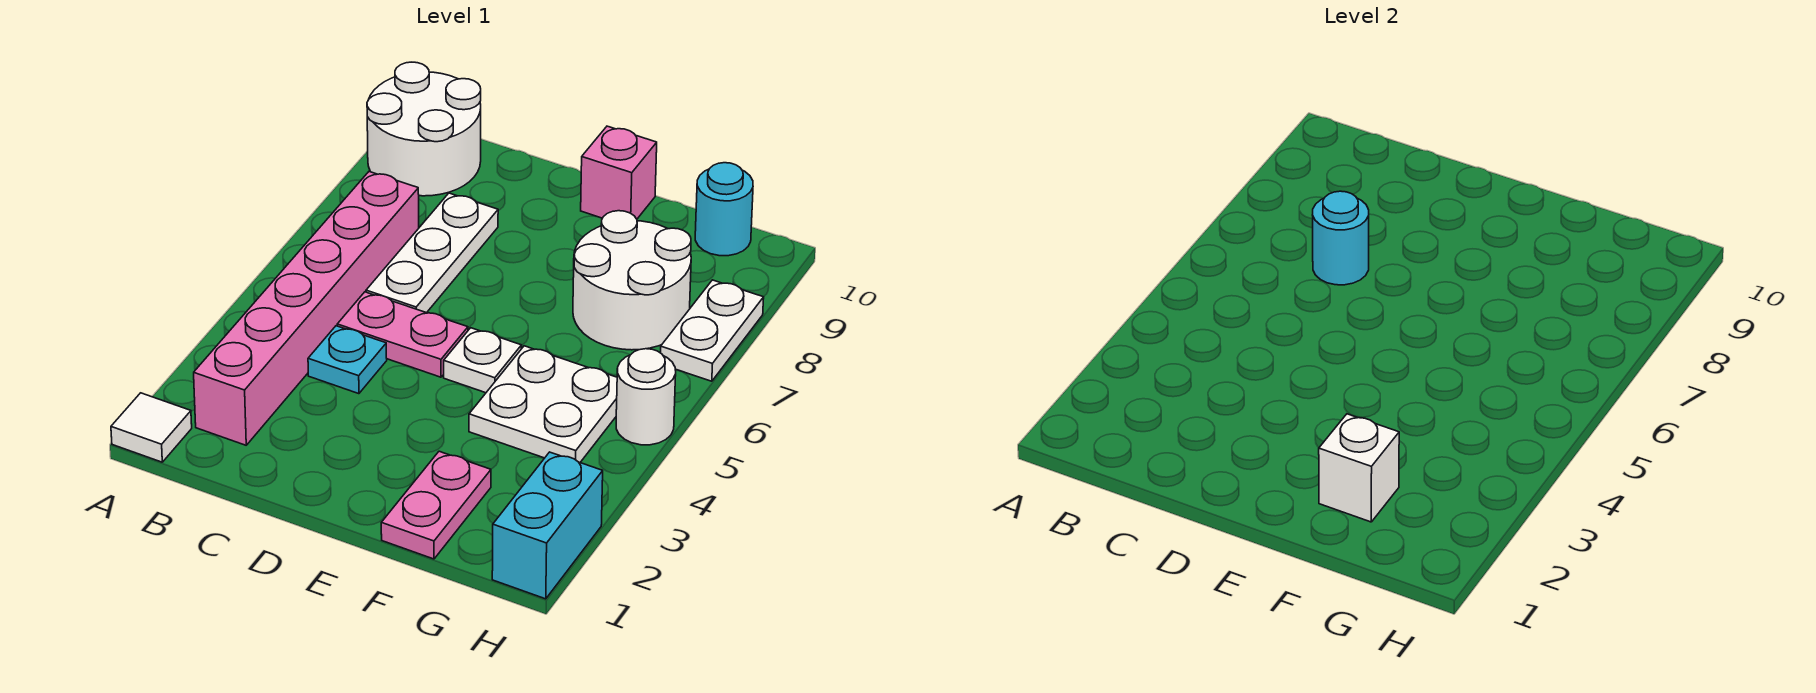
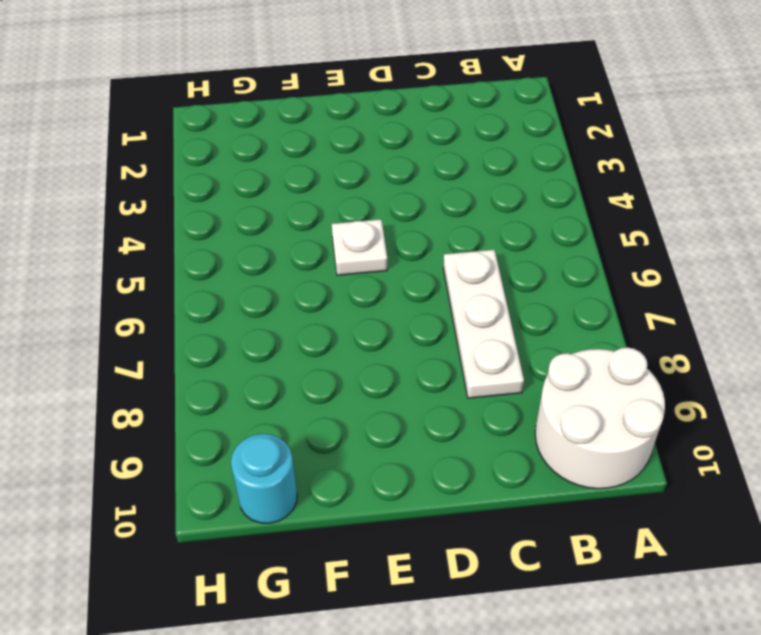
none -> white 1x1 tile [111,393,192,462]
none -> pink 1x6 brick [194,172,419,445]
none -> cyan 1x1 plate [308,326,387,394]

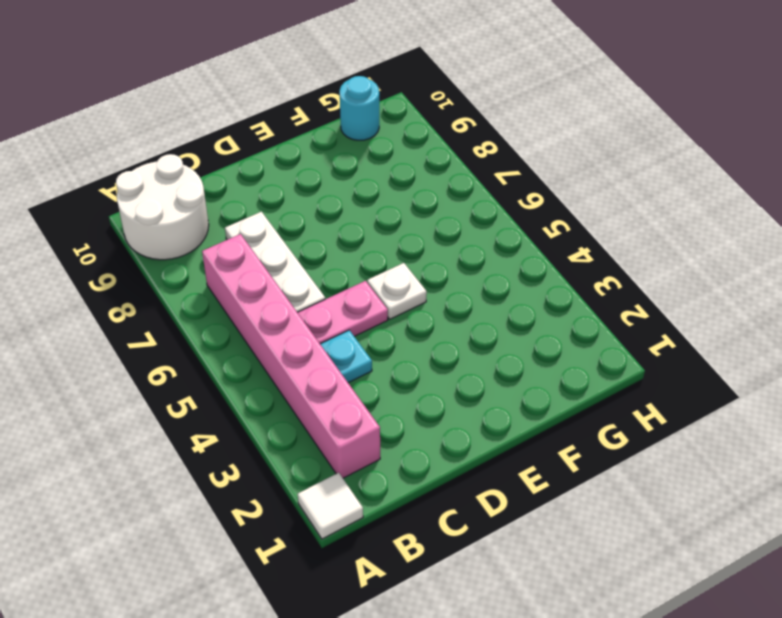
none -> pink 1x1 brick [581,126,657,219]
none -> pink 1x2 plate [381,451,491,559]
none -> white 2x2 plate [469,346,617,462]

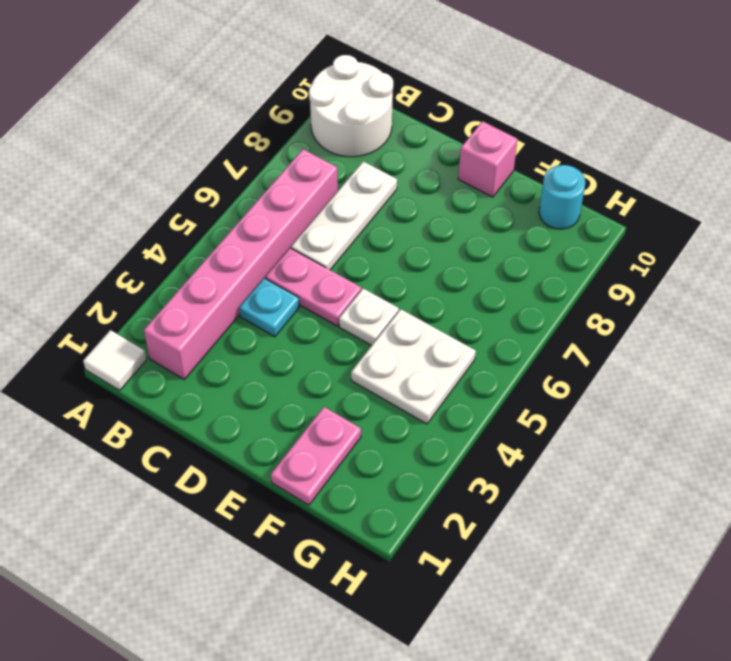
none -> white 2x2 round brick [573,211,691,350]
none -> cyan 1x2 brick [492,452,603,599]
none -> white 1x1 round brick [616,349,676,445]

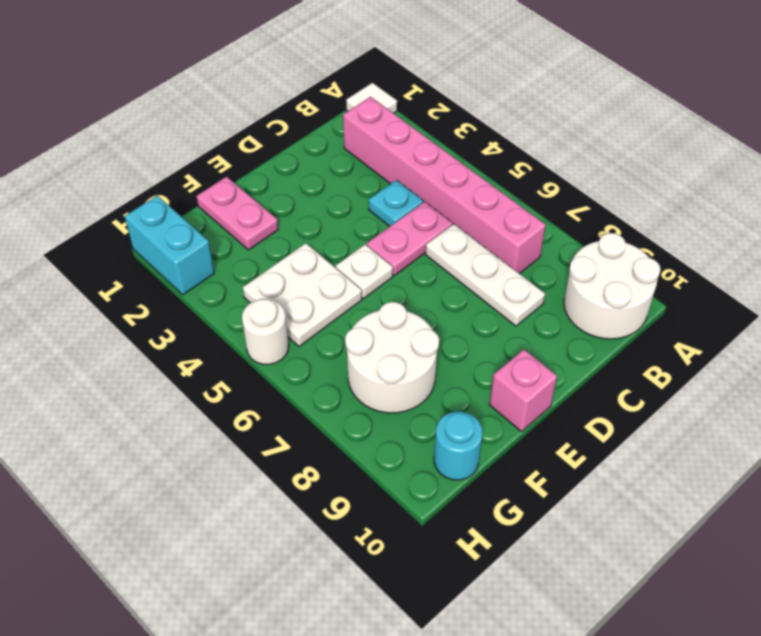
none -> white 1x2 plate [660,280,764,381]
none -> cyan 1x1 round brick [1313,191,1369,285]
none -> white 1x1 brick [1319,414,1399,522]

